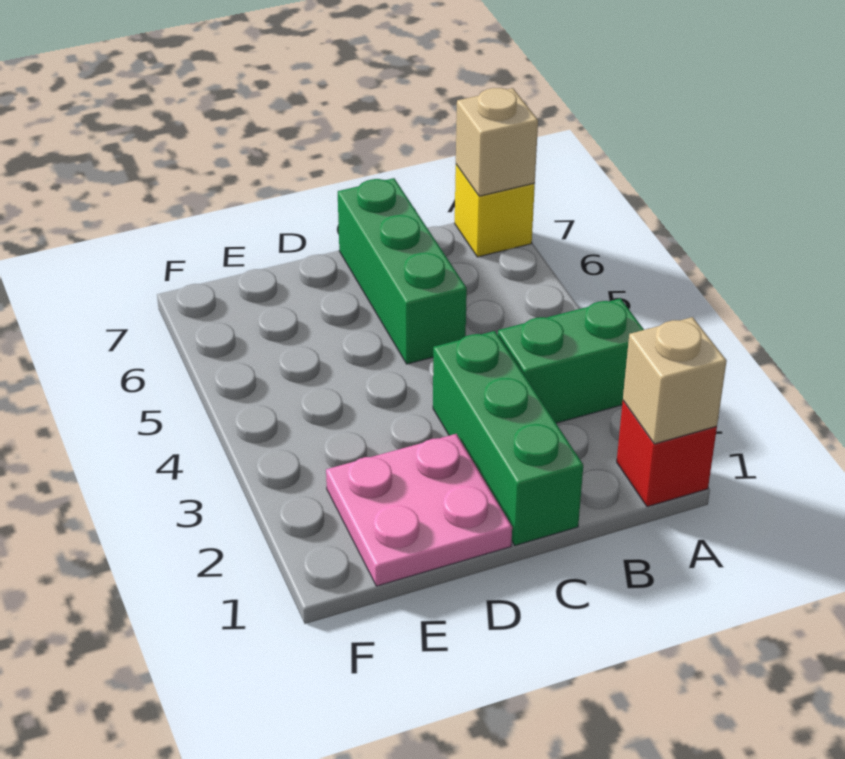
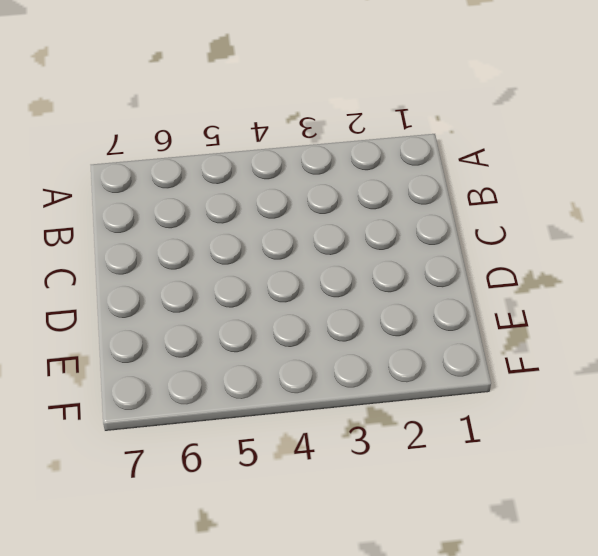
none -> red 1x1 brick [617,401,717,507]
none -> green 1x2 brick [498,298,644,423]

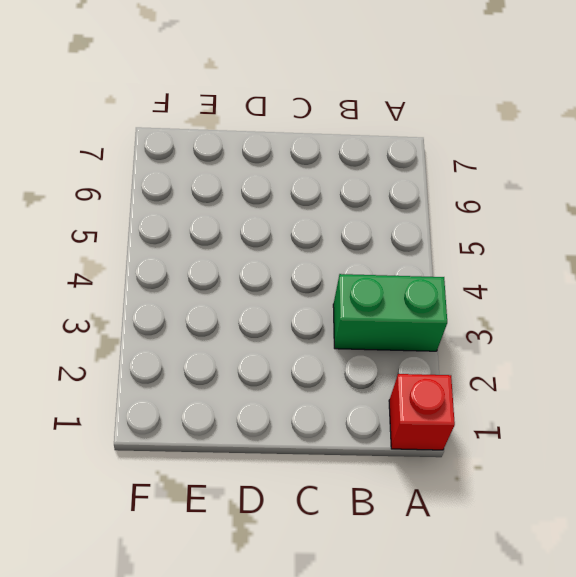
none -> yellow 1x1 brick [455,164,535,257]
none -> green 1x3 brick [433,331,583,545]

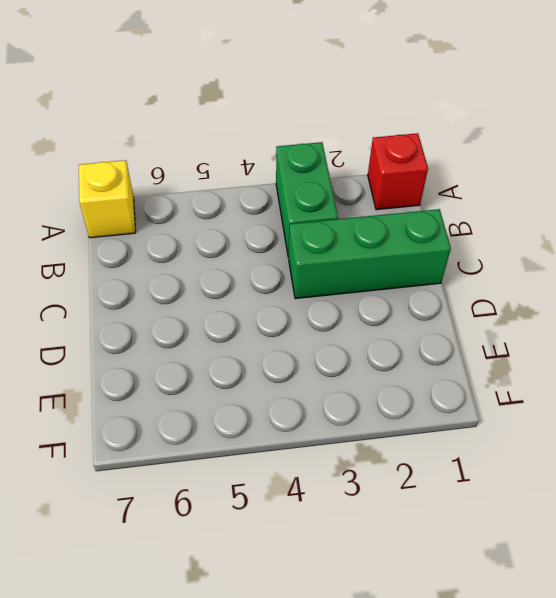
none -> green 1x3 brick [338,178,467,364]
none -> pink 2x2 plate [326,434,512,586]

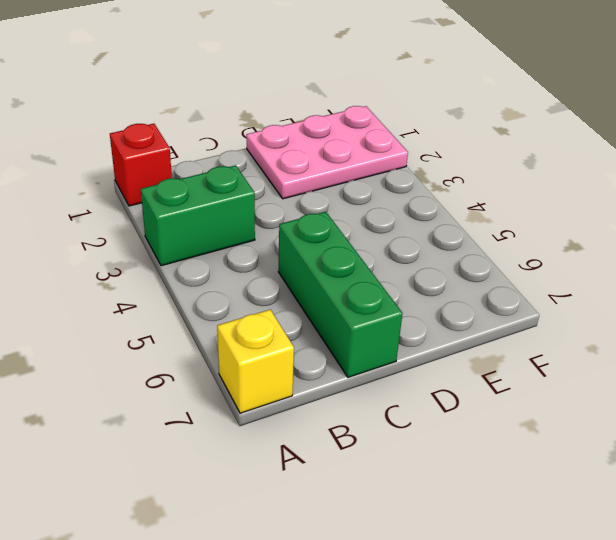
pink 2x3 plate [246,106,408,199] -> pink 2x2 plate [326,434,512,586]
none -> green 1x3 brick [433,331,583,545]
none -> tan 1x1 brick [623,317,727,444]

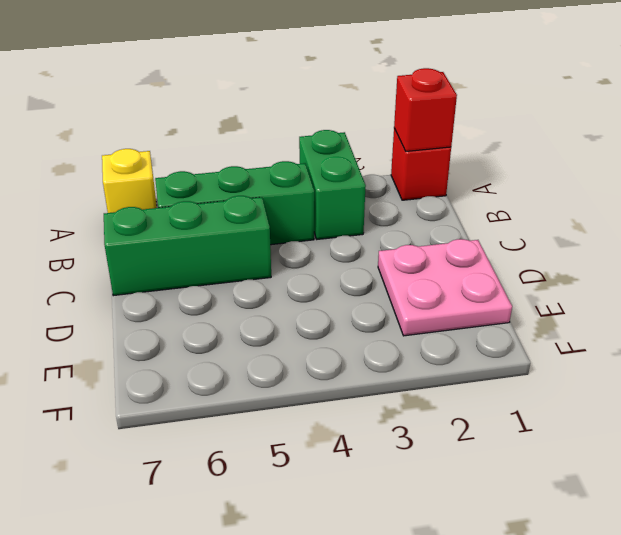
red 1x1 brick [394,68,457,151] -> tan 1x1 brick [623,317,727,444]
green 1x3 brick [155,161,314,245] -> green 1x3 brick moved to [433,331,583,545]
none -> tan 1x1 brick [456,88,538,196]

